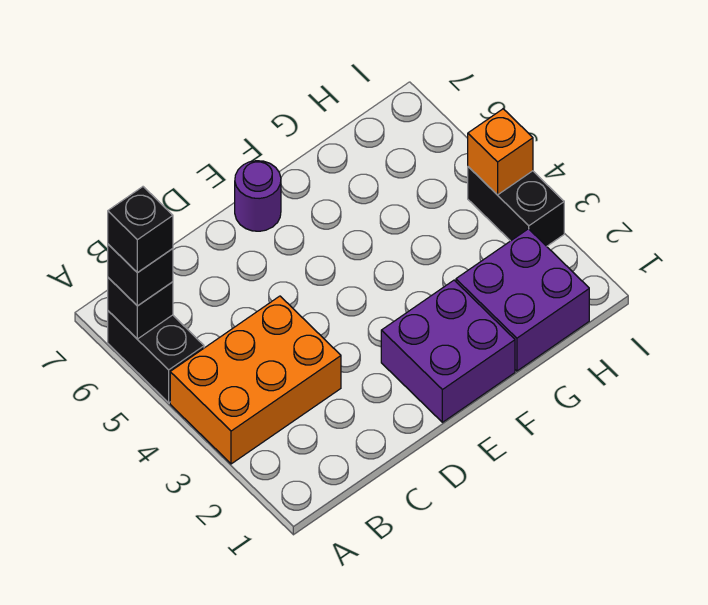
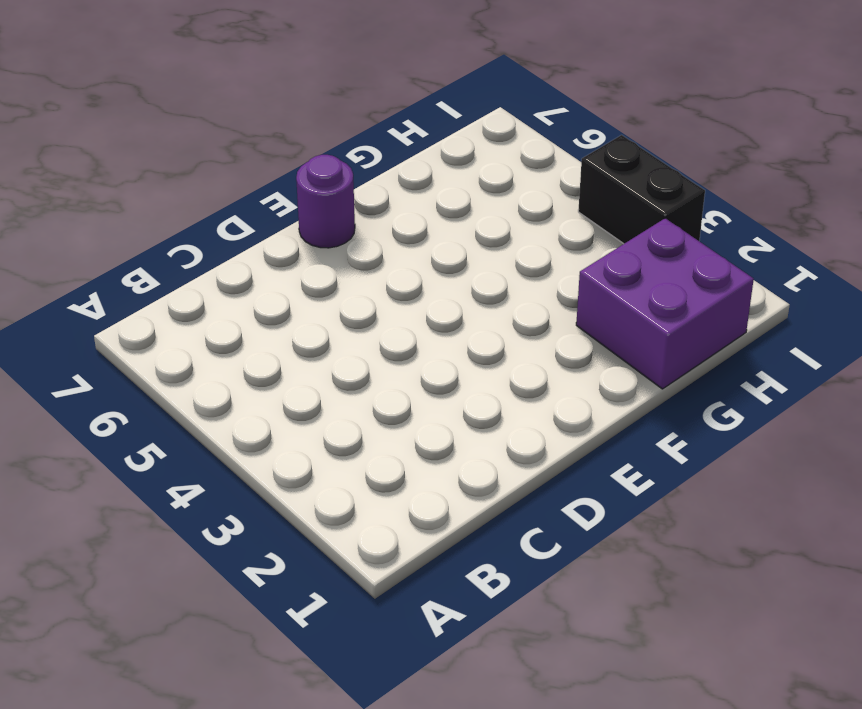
none -> orange 2x3 brick [170,296,341,464]
none -> black 1x2 brick [108,311,204,403]

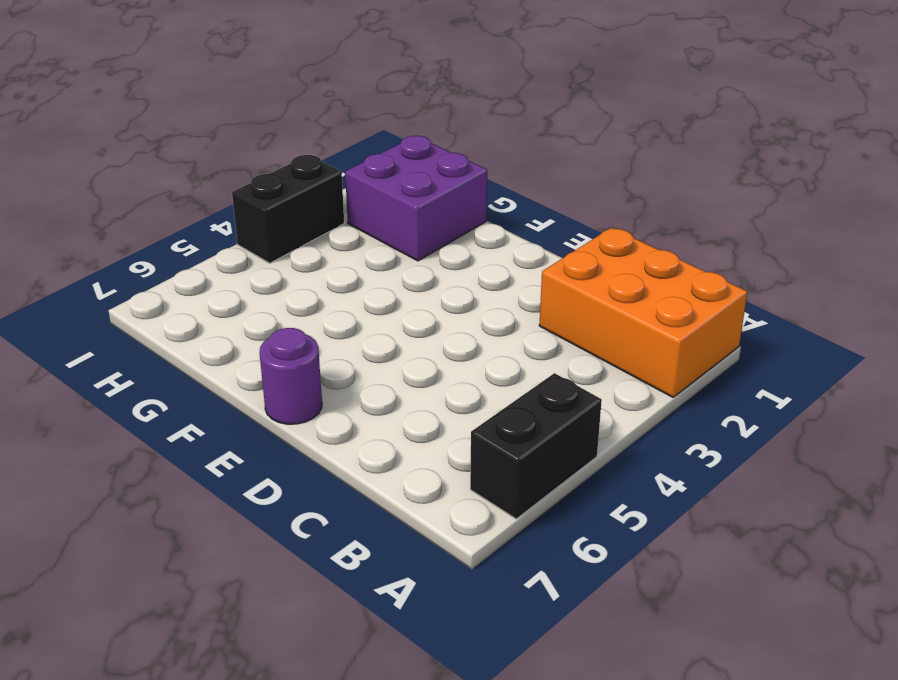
orange 2x3 brick [539,228,747,397] -> orange 2x3 brick moved to [170,296,341,464]
none -> purple 2x2 brick [381,280,515,422]
none -> black 1x1 brick [108,278,173,339]

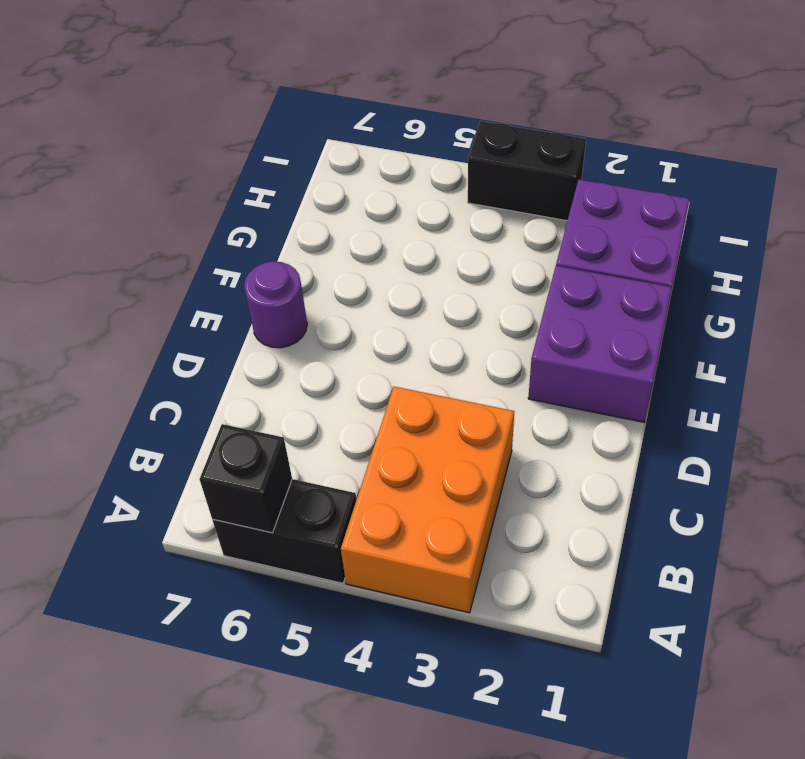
none -> orange 1x1 brick [468,109,533,195]
none -> black 1x1 brick [108,244,173,306]

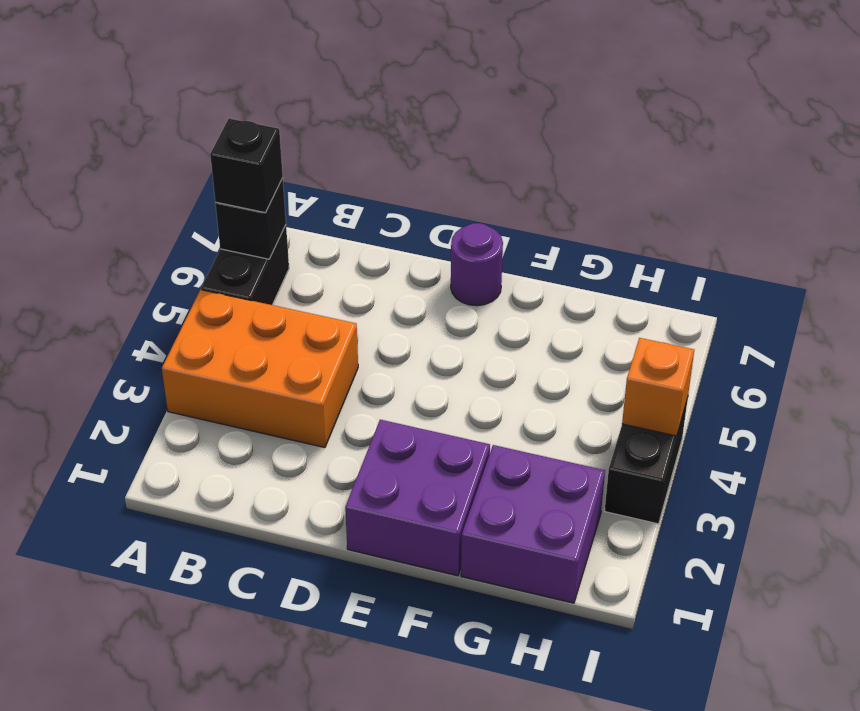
none -> black 1x1 brick [108,187,173,273]

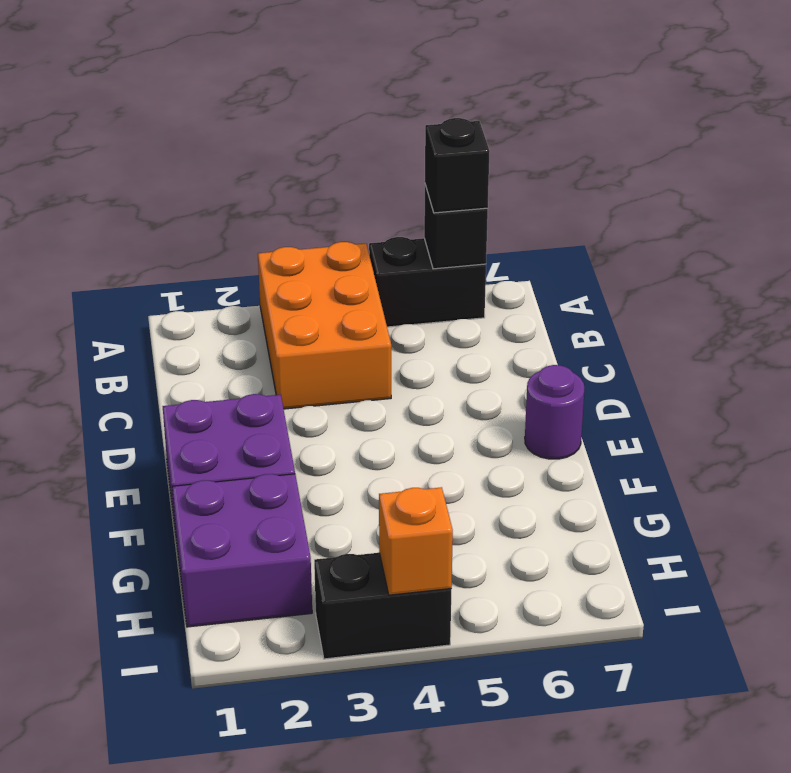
none -> black 1x1 brick [108,187,173,273]

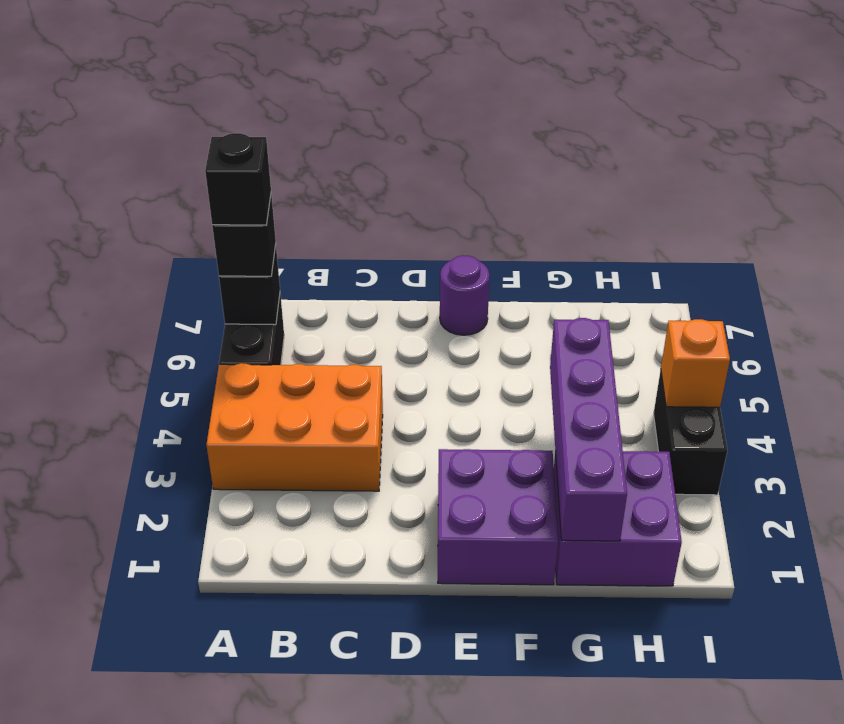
purple 1x4 brick [550,318,627,541] -> none

